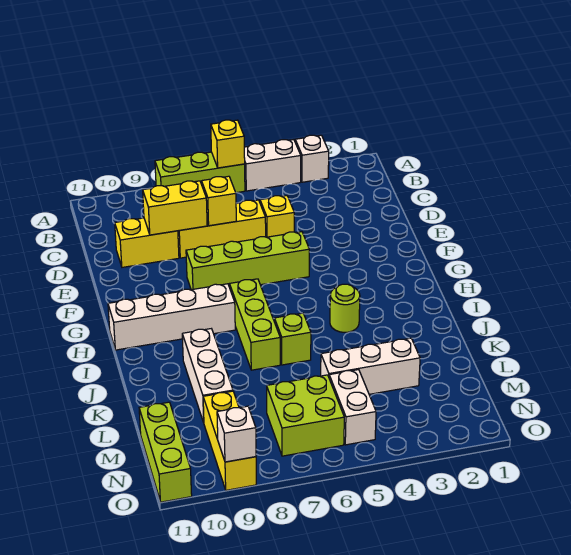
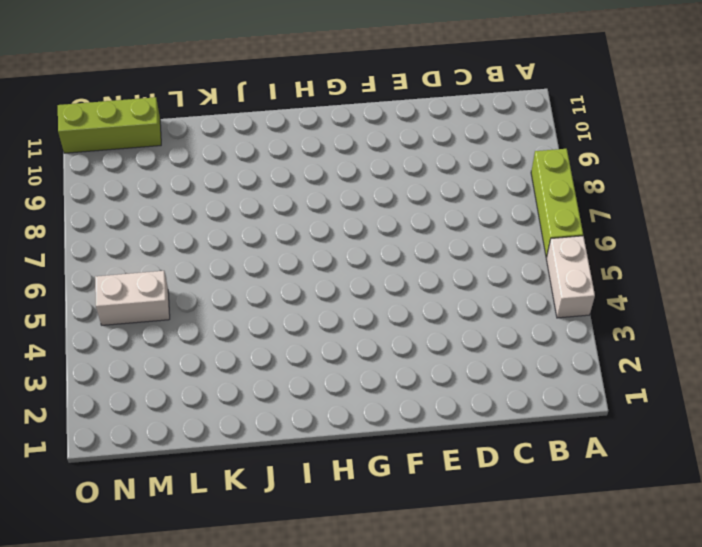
none -> white 1x1 brick [295,135,329,182]
none -> yellow 1x1 brick [260,196,294,237]
none -> yellow 1x3 brick [178,200,266,258]

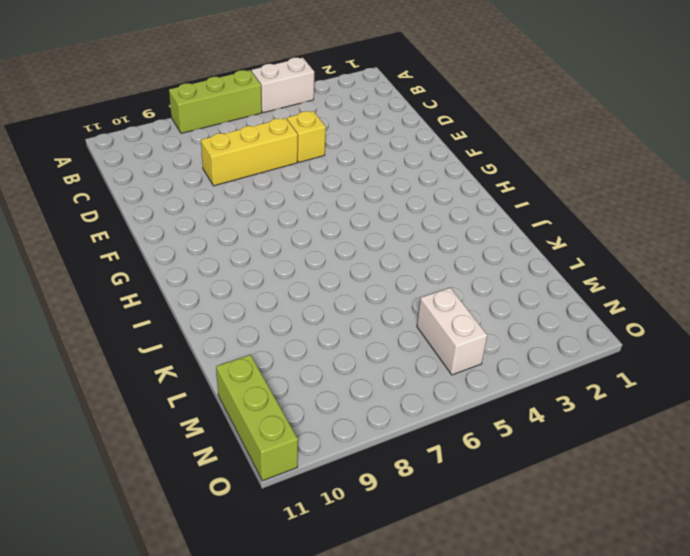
none -> white 1x1 brick [295,135,329,182]
none -> yellow 1x2 brick [115,218,179,267]
none -> lime 1x4 brick [186,232,309,290]

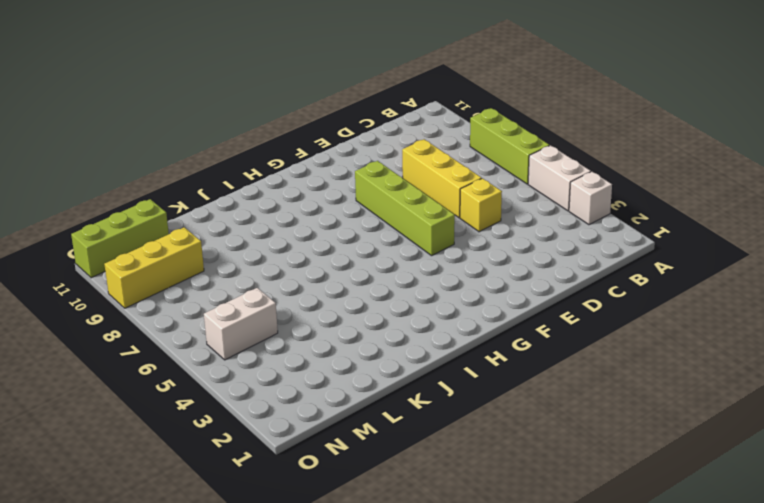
none -> yellow 1x2 brick [115,218,179,267]
none -> lime 1x3 brick [230,279,280,370]
none -> white 1x4 brick [108,284,235,350]

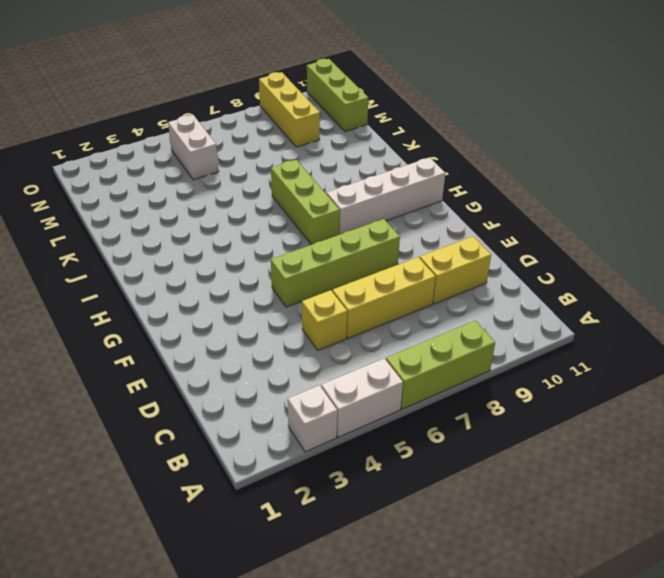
none -> lime 1x1 round brick [330,284,360,332]
none -> lime 1x1 brick [274,313,311,365]
none -> white 1x3 brick [182,329,233,422]

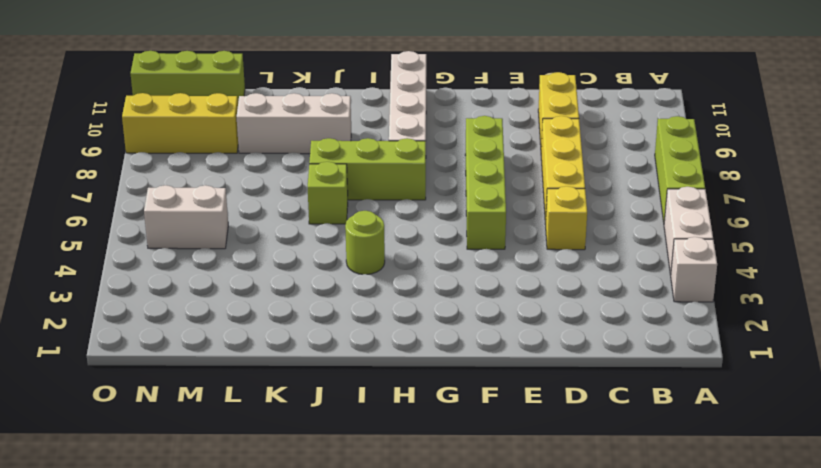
none -> white 1x3 brick [321,338,420,394]
none -> lime 2x2 brick [267,375,344,456]
none -> yellow 1x1 brick [211,120,245,168]

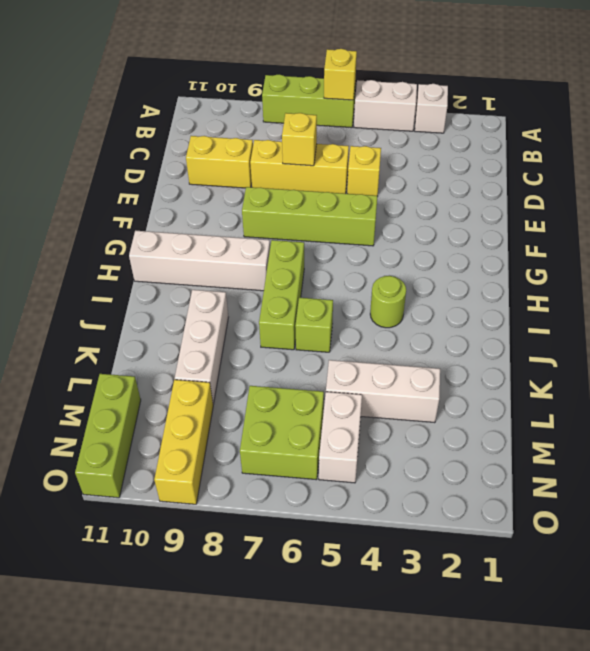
none -> yellow 1x2 brick [143,181,207,235]
none -> white 1x1 brick [217,406,256,462]

